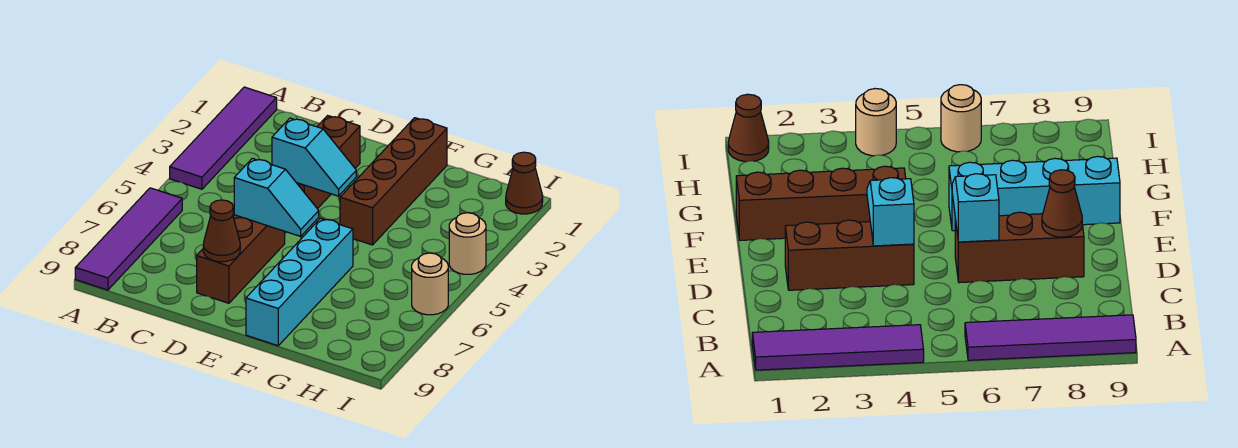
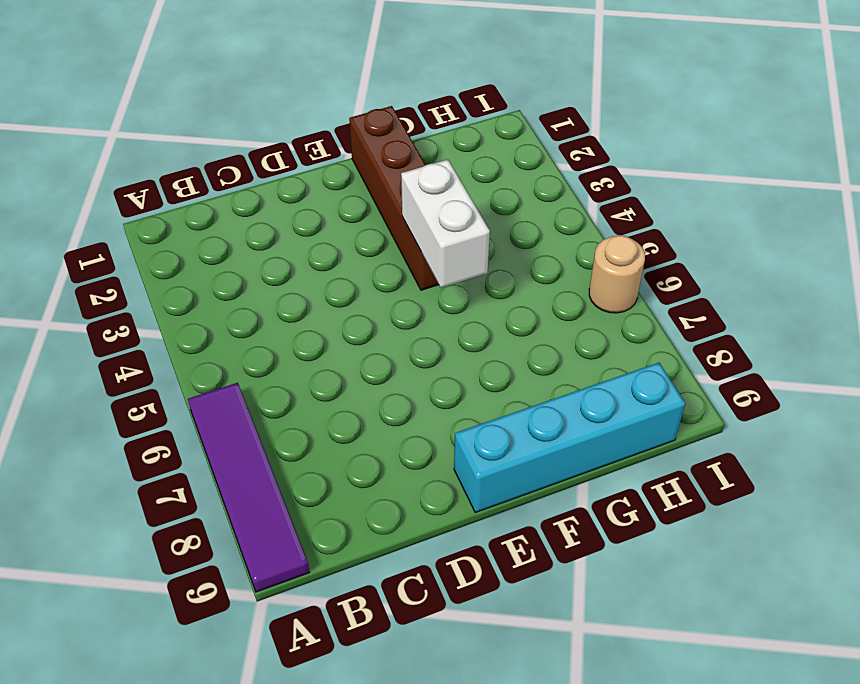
cyan 1x4 brick [454,363,685,512] -> cyan 1x4 brick turned to [246,218,353,346]
white 1x2 brick [401,159,490,288] -> none
none -> purple 1x4 tile [170,87,277,189]
none -> brown 1x3 brick [297,116,360,209]
none -> brown 1x3 brick [197,215,285,303]

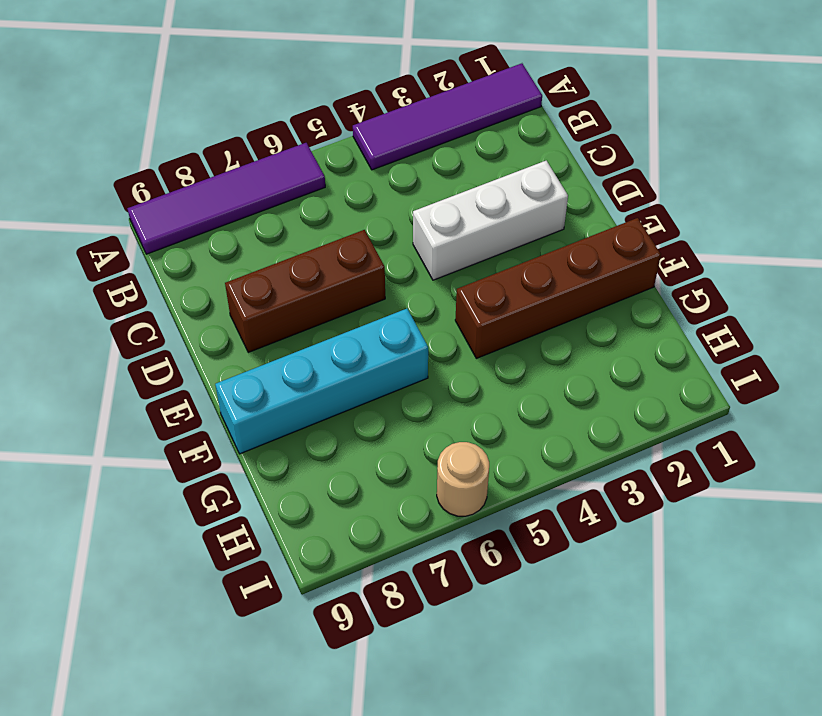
white 1x3 brick [413,161,568,280] -> brown 1x3 brick [297,116,360,209]
none -> brown 1x1 cone [506,152,543,214]
none -> tan 1x1 round brick [449,213,486,274]
none -> cyan 1x2 slope [272,118,356,196]

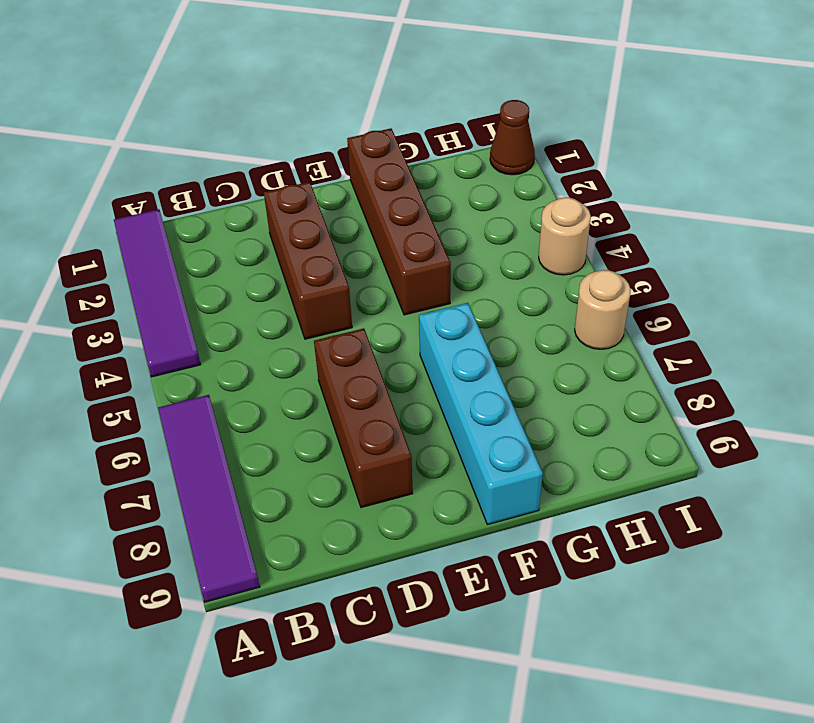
none -> cyan 1x2 slope [272,118,356,196]
none -> cyan 1x2 slope [234,158,319,236]
none -> brown 1x1 cone [203,200,240,262]

